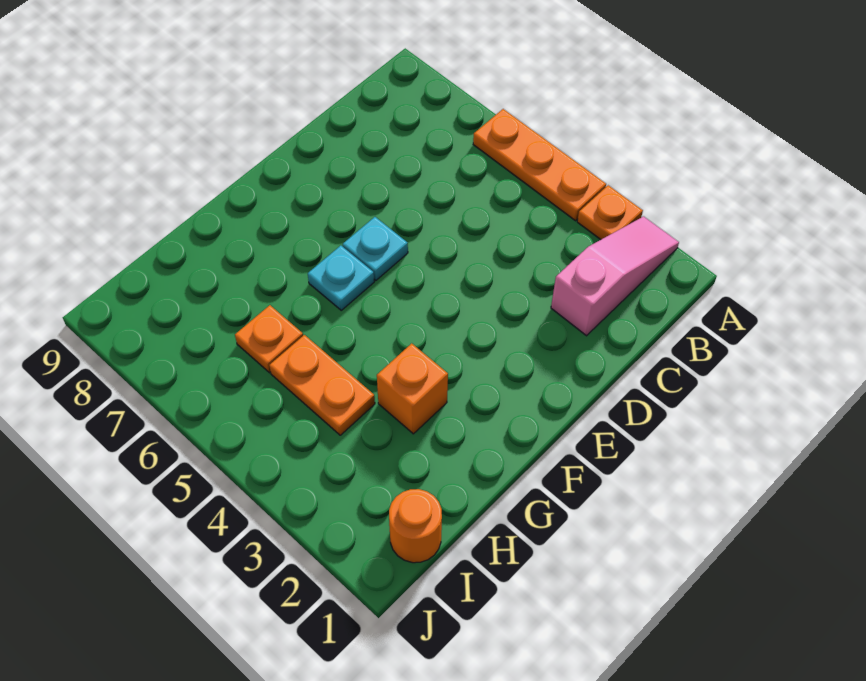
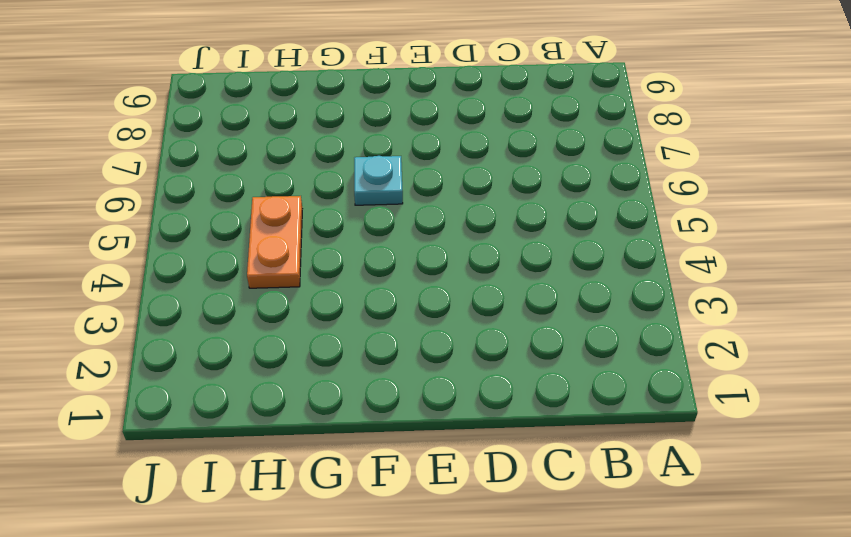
none -> pink 1x3 slope [551,216,679,336]
none -> orange 1x1 plate [577,185,643,240]

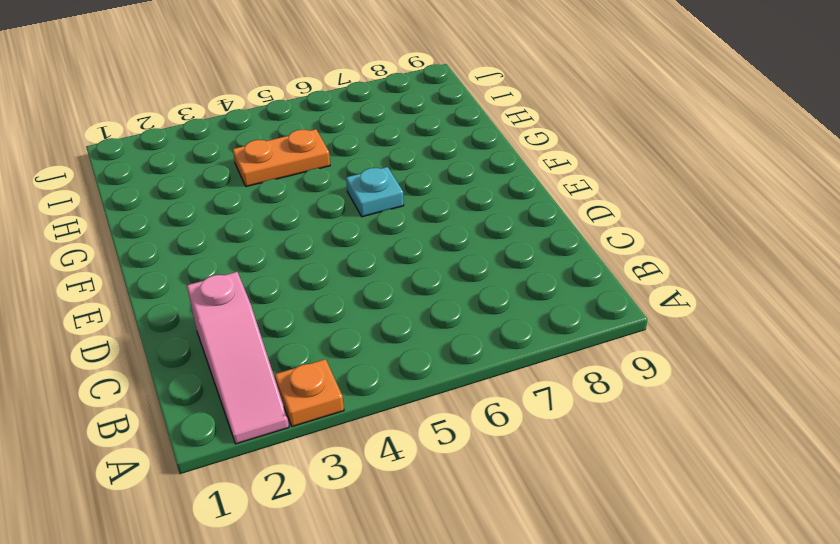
none -> orange 1x3 plate [473,109,606,221]
none -> cyan 1x1 plate [343,217,408,281]

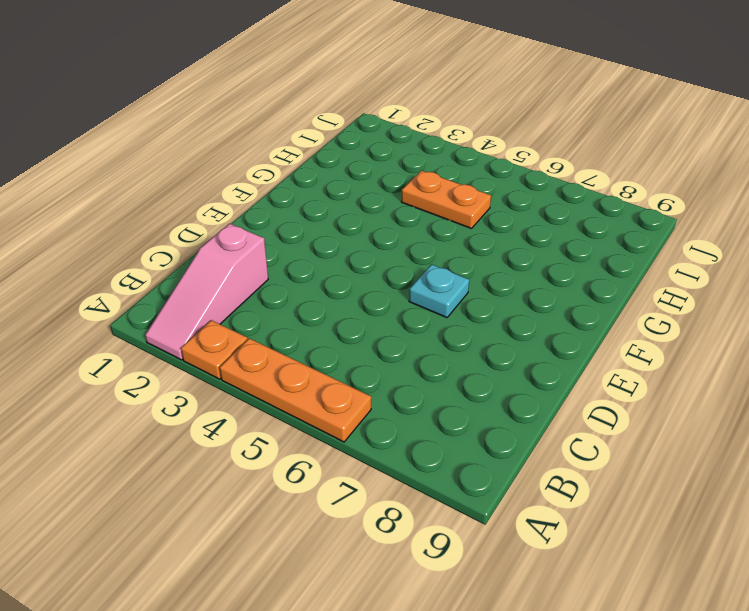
none -> cyan 1x1 plate [308,246,374,310]
none -> orange 1x1 brick [377,343,448,434]

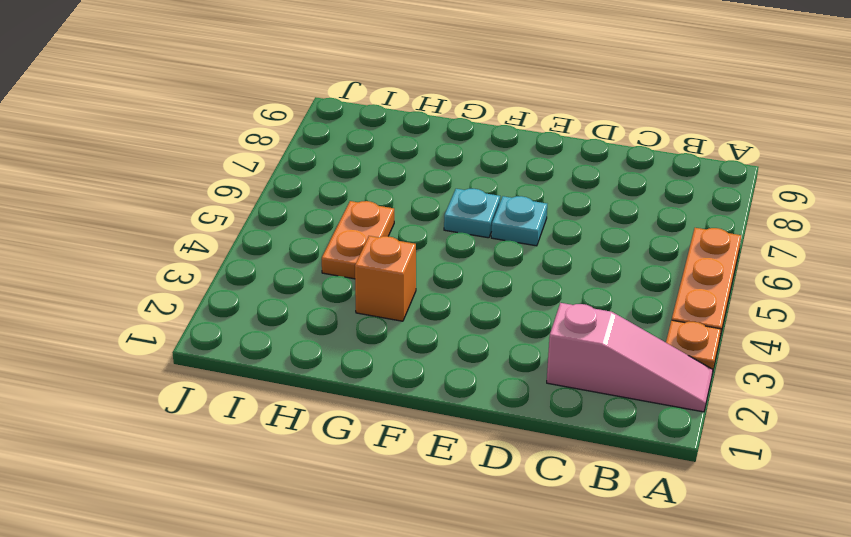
none -> orange 1x1 plate [235,305,303,373]
none -> orange 1x1 round brick [389,489,442,563]

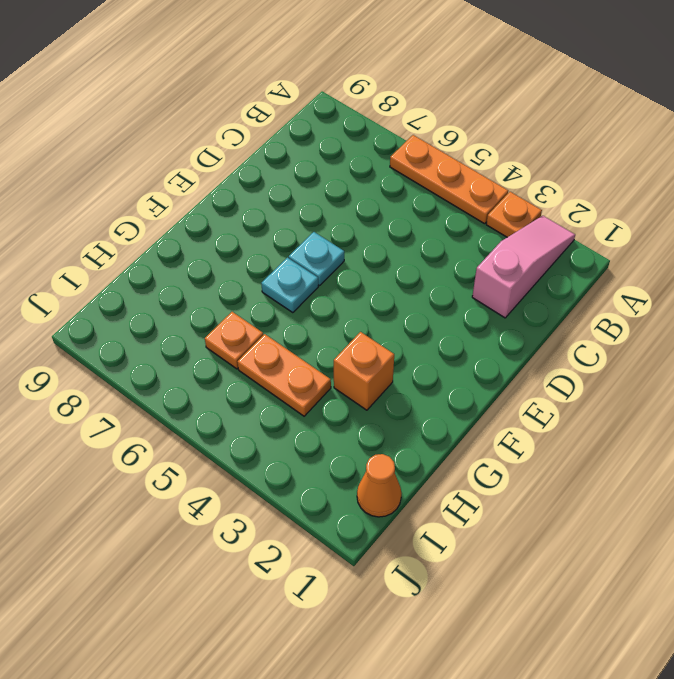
orange 1x1 cone [357,454,402,517] -> orange 1x1 round brick [389,489,442,563]

